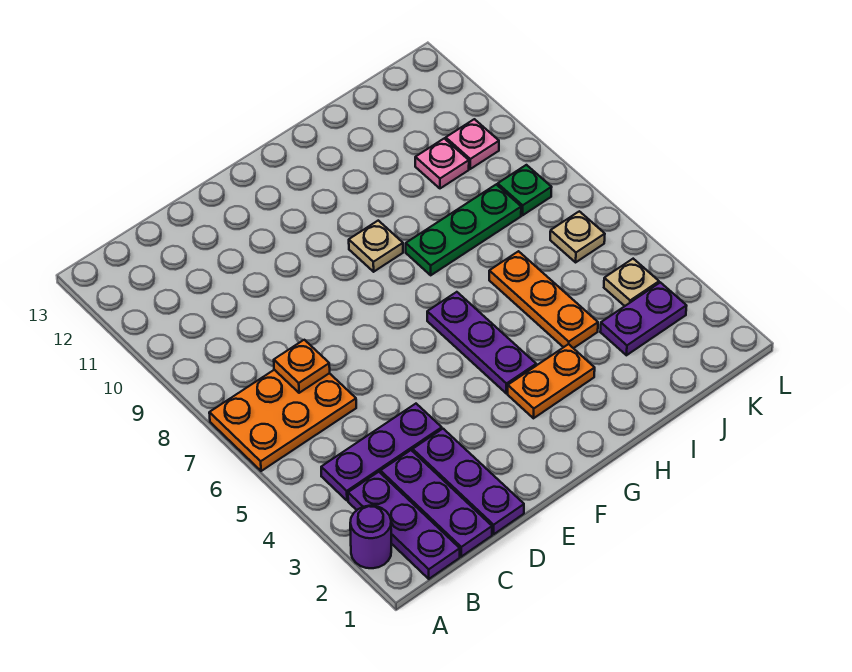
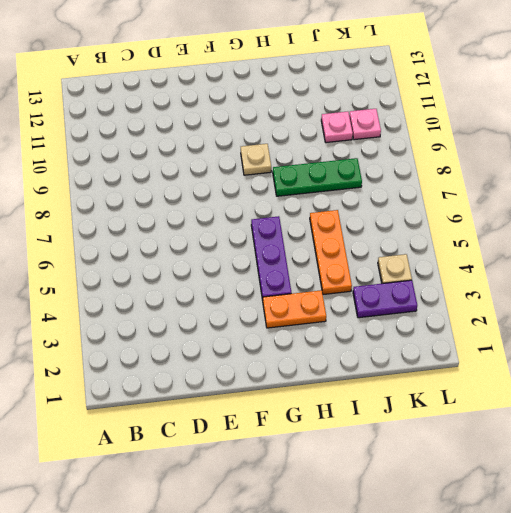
none -> purple 1x1 round brick [350,506,391,568]
none -> orange 2x3 plate [209,370,356,471]
none -> purple 1x3 plate [348,472,460,579]

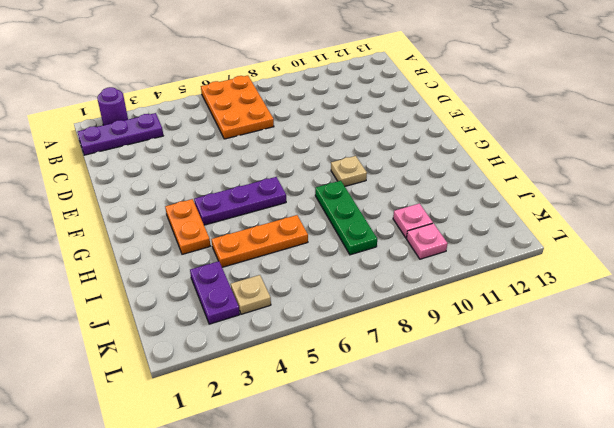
none -> purple 1x3 plate [321,404,442,501]
none -> purple 1x3 plate [380,450,492,557]
none -> purple 1x3 plate [413,429,524,534]

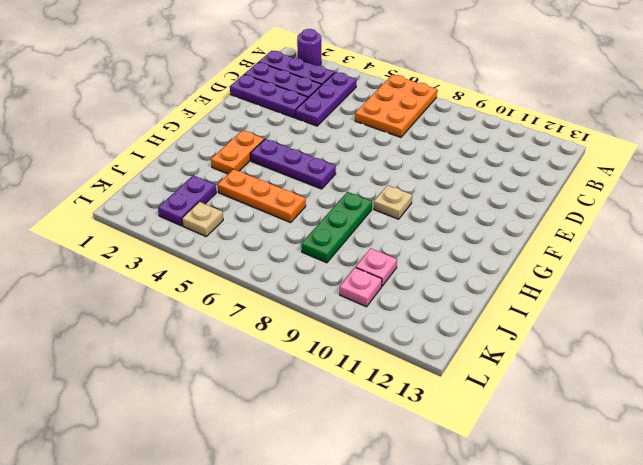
none -> tan 1x1 plate [550,211,605,262]
none -> green 1x1 plate [498,165,552,215]
none -> orange 1x1 plate [274,340,330,393]

